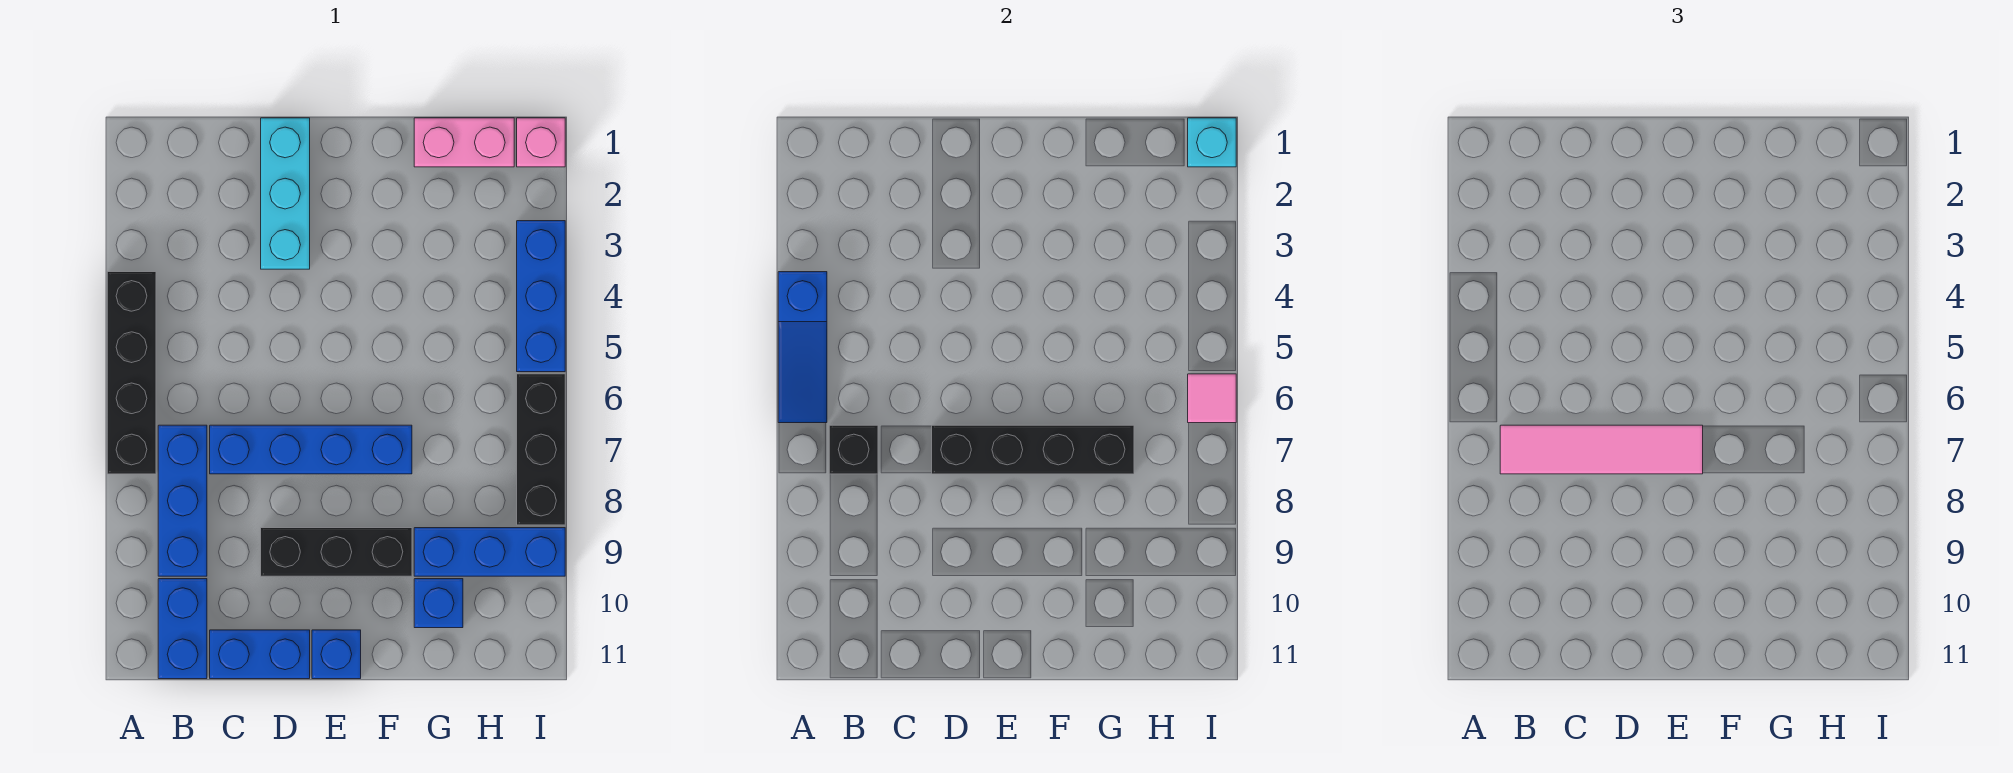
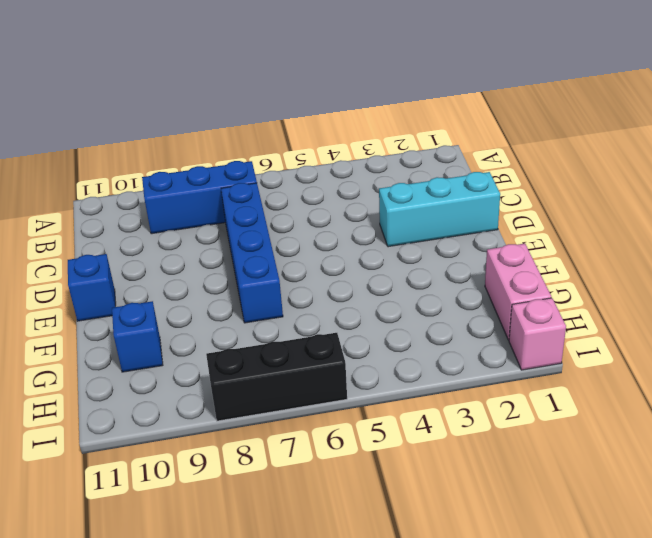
none -> black 1x4 brick [107,272,156,474]
none -> blue 1x2 brick [158,579,207,679]
none -> blue 1x2 brick [210,630,310,679]

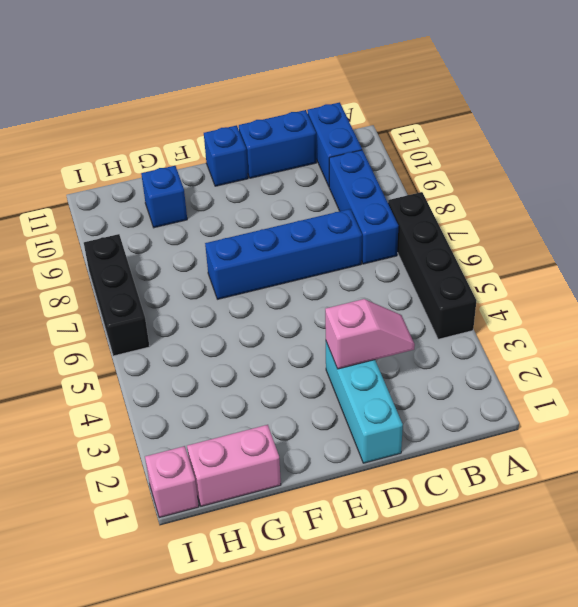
pink 1x2 slope [325,299,415,369] -> none
none -> black 1x3 brick [261,528,412,576]
none -> blue 1x3 brick [414,528,565,576]
none -> blue 1x3 brick [517,221,565,372]

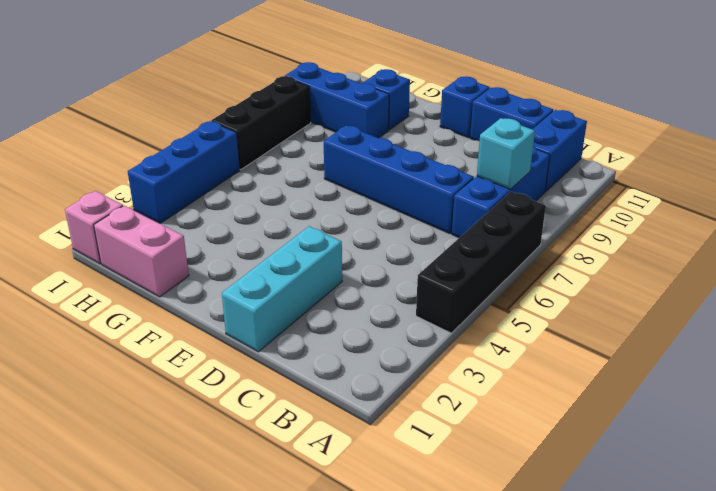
cyan 1x1 brick [477,118,535,189] -> cyan 1x1 brick moved to [1188,118,1236,167]
none -> black 1x3 brick [261,528,412,576]
none -> blue 1x3 slope [778,272,827,423]
none -> black 1x1 brick [829,425,878,474]

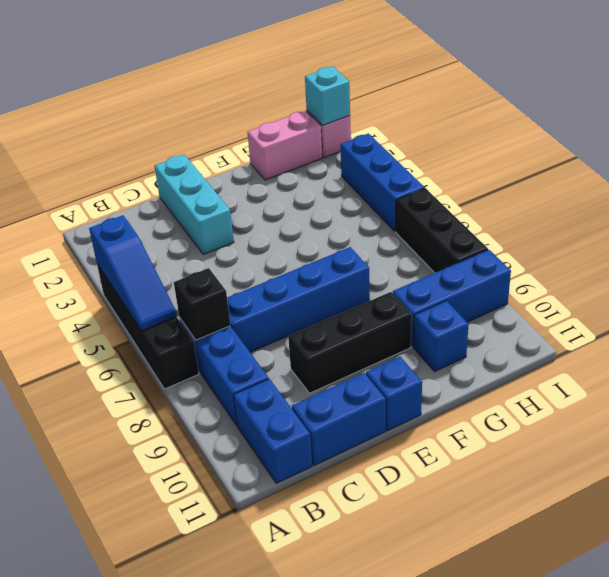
none -> black 1x4 brick [932,425,1134,474]
none -> pink 1x1 tile [1188,374,1236,423]
none -> pink 1x4 tile [1500,425,1703,474]

